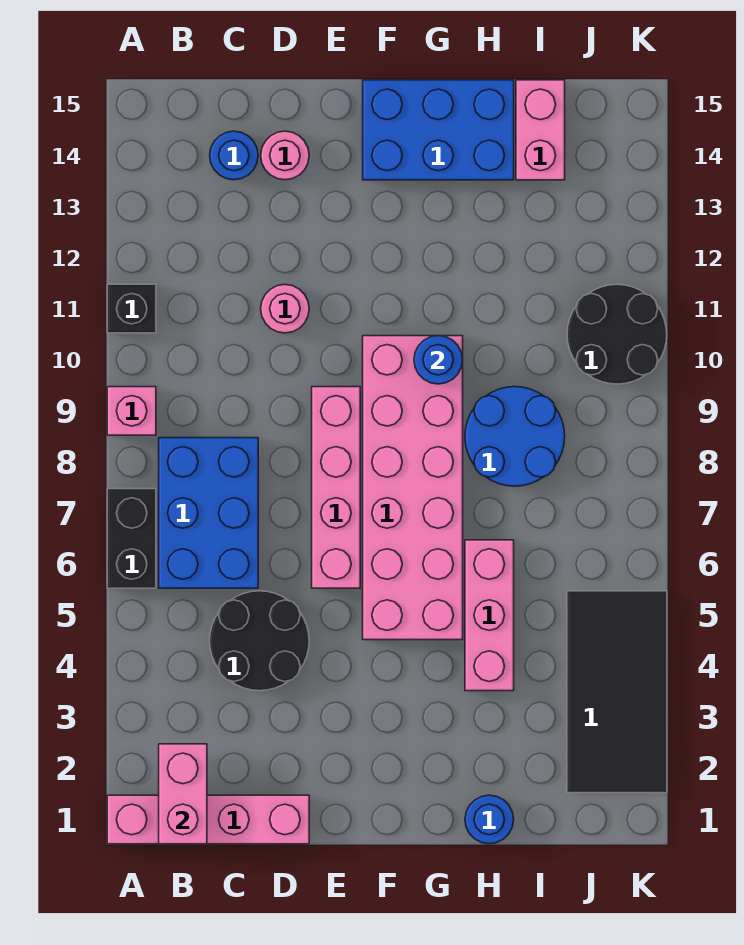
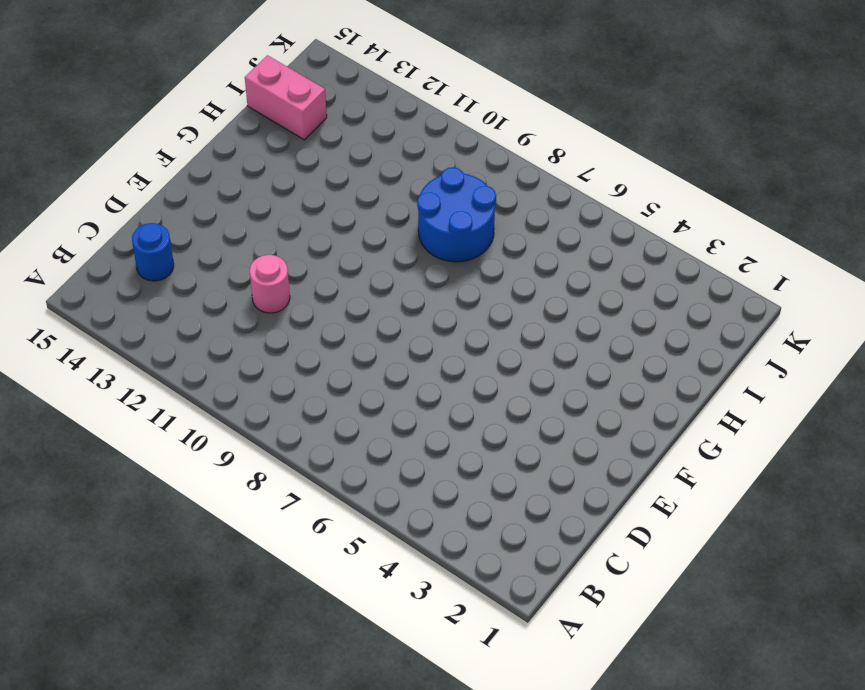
none -> pink 1x4 brick [107,795,309,844]
none -> black 1x2 brick [107,489,156,588]
none -> pink 1x1 brick [107,387,156,435]

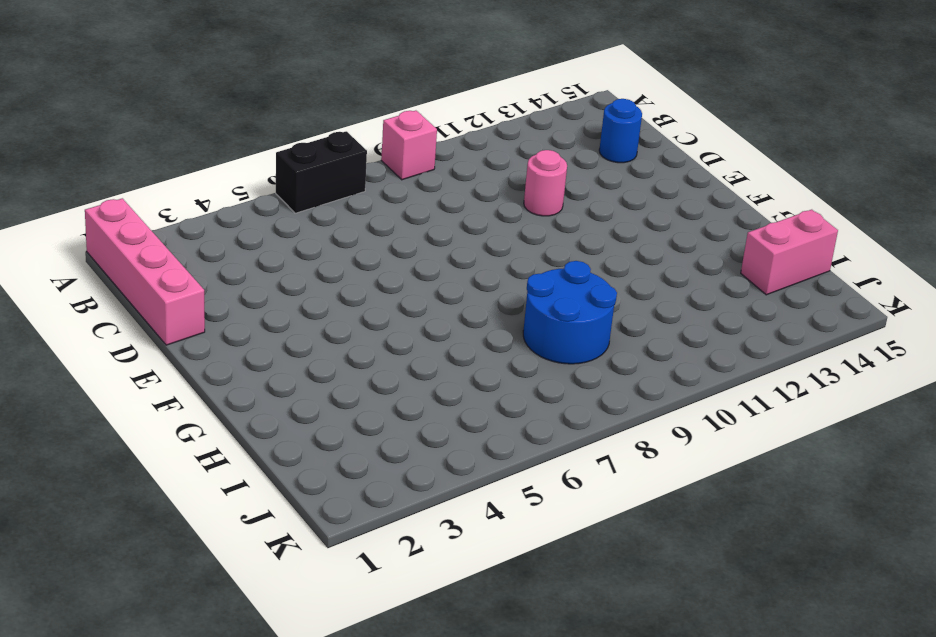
none -> black 1x1 brick [107,284,156,333]
none -> blue 2x3 brick [159,438,258,588]
none -> black 2x2 round brick [210,591,309,691]

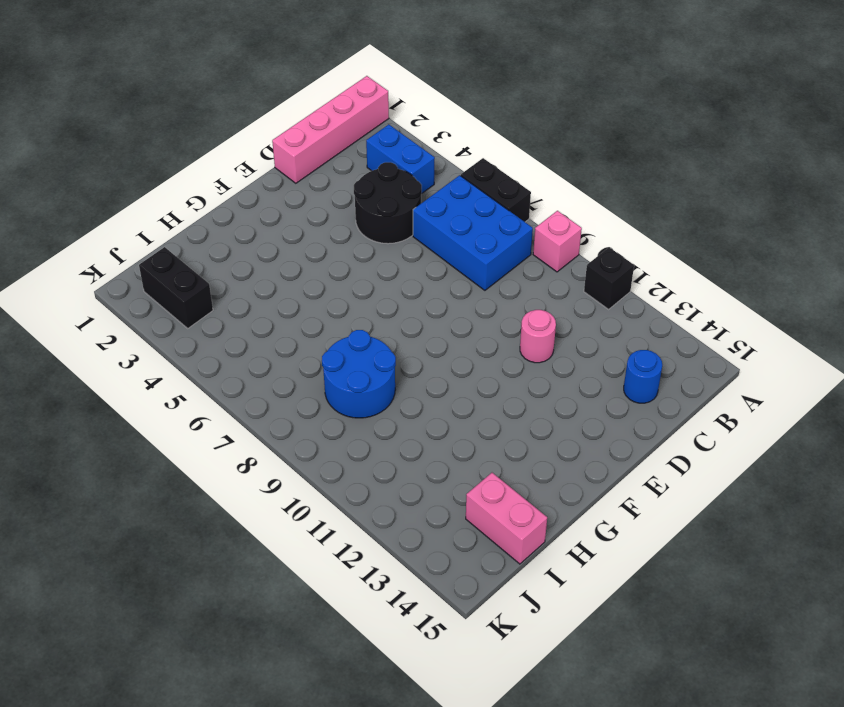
blue 1x2 brick [366,124,435,193] -> none
black 1x2 brick [139,247,213,328] -> black 2x4 tile [567,591,667,793]
none -> pink 1x1 round brick [261,131,309,180]
none -> pink 1x4 brick [312,387,360,588]
none -> pink 2x6 brick [363,336,463,640]

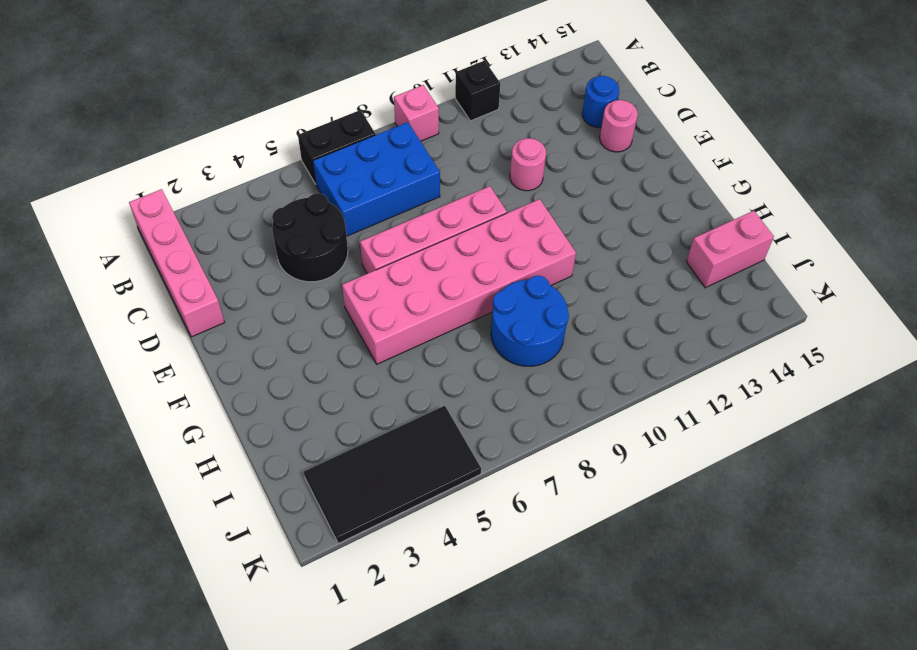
none -> blue 2x3 brick [363,80,514,180]
none -> blue 1x1 round brick [465,795,514,844]
none -> pink 1x3 brick [465,540,514,691]

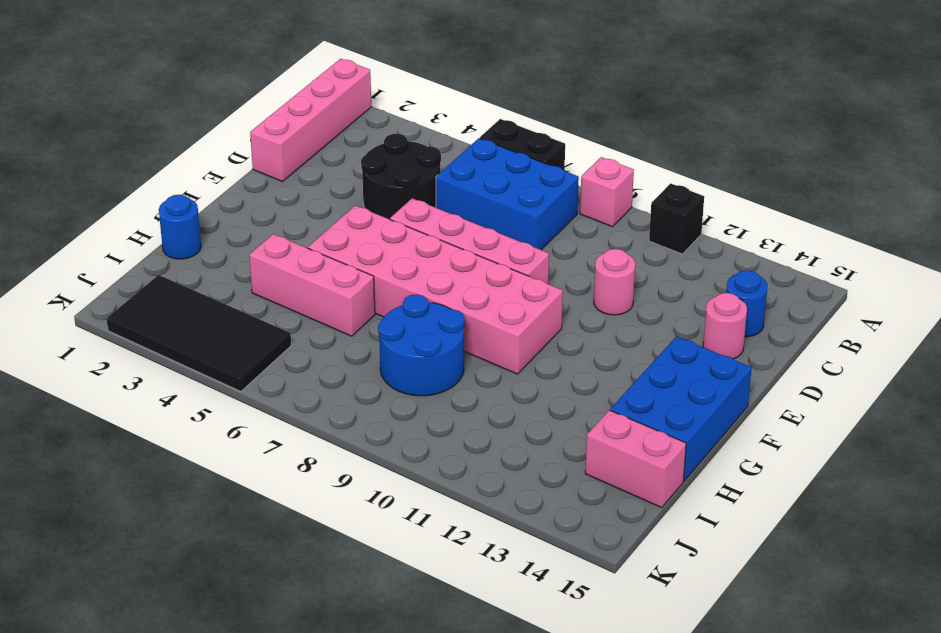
none -> black 2x2 round brick [567,284,667,384]
none -> pink 1x2 brick [159,744,207,844]
none -> blue 1x1 round brick [414,336,463,384]

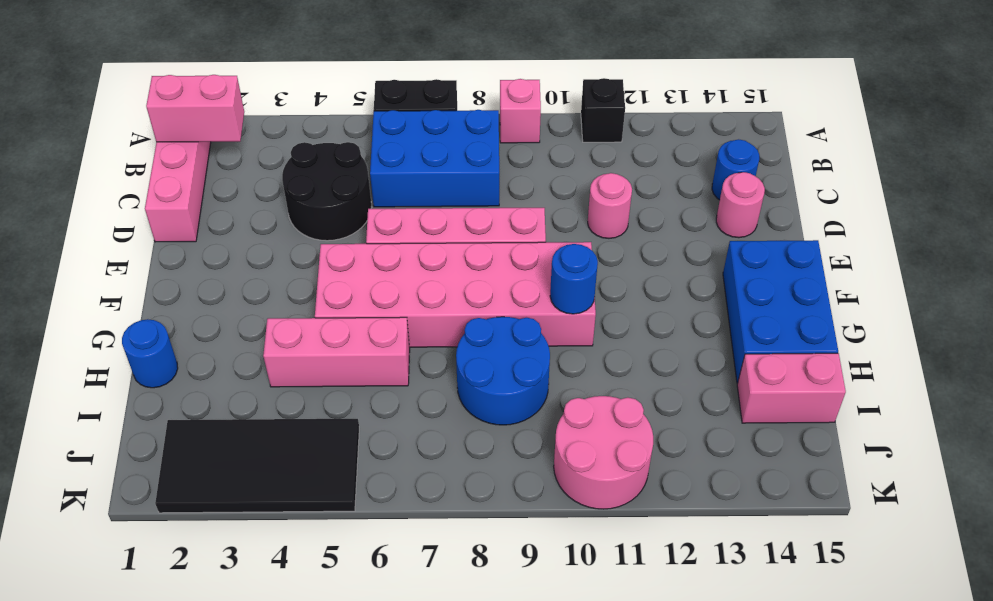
pink 2x2 round brick [554,396,653,509] -> black 2x2 round brick [567,284,667,384]

